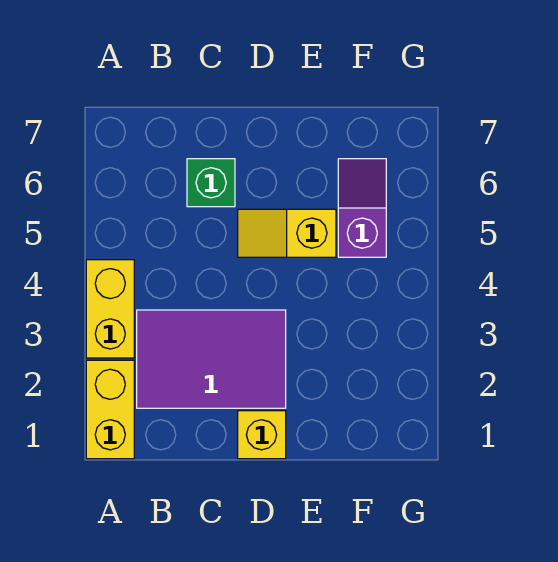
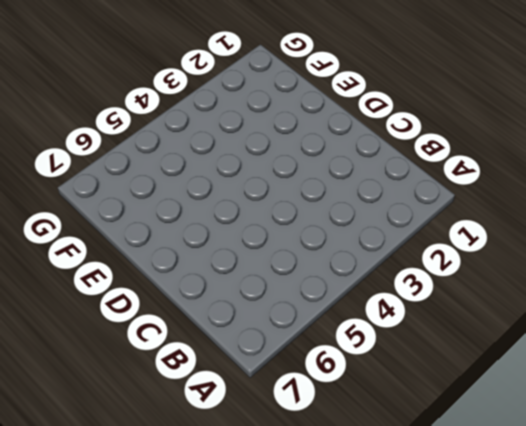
none -> yellow 1x2 brick [86,360,134,459]
none -> yellow 1x2 brick [86,260,134,358]

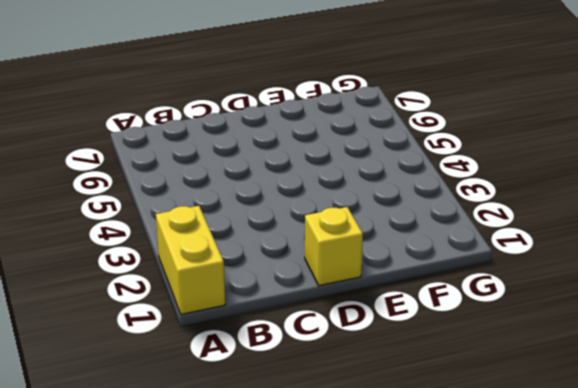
none -> yellow 1x2 brick [86,260,134,358]
none -> purple 2x3 tile [137,310,286,408]

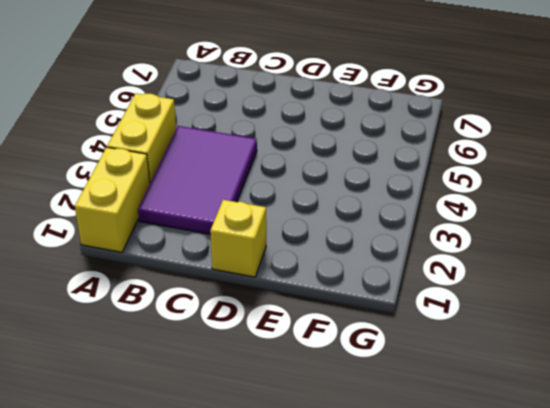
purple 2x3 tile [138,126,257,234] -> purple 2x3 tile turned to [137,310,286,408]
none -> green 1x1 brick [187,159,235,207]
none -> yellow 1x2 slope [238,209,336,257]

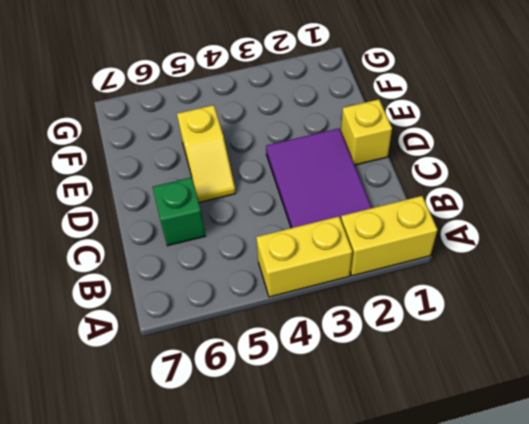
none -> purple 1x2 slope [338,159,386,257]

